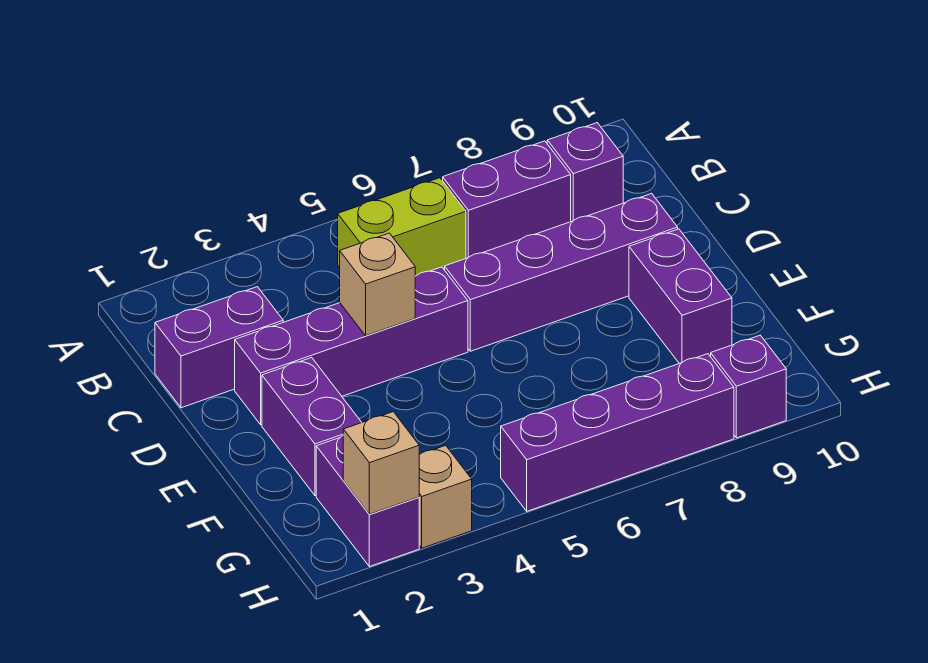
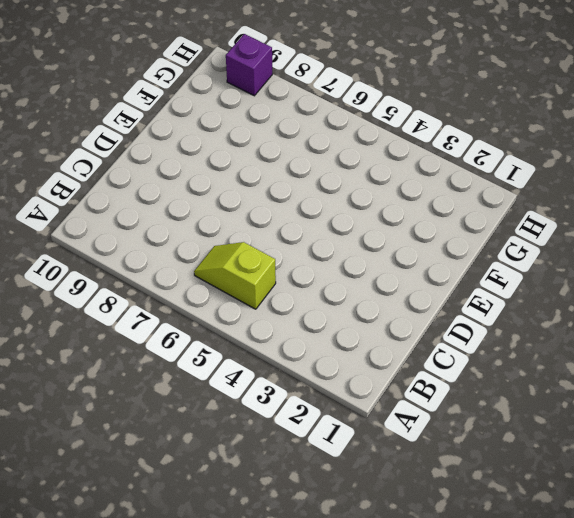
lime 1x2 slope [194,242,276,309] -> lime 1x2 brick [338,178,466,276]
none -> purple 1x2 brick [443,141,571,258]
none -> purple 1x1 brick [547,123,623,222]
none -> purple 1x2 brick [155,287,283,408]

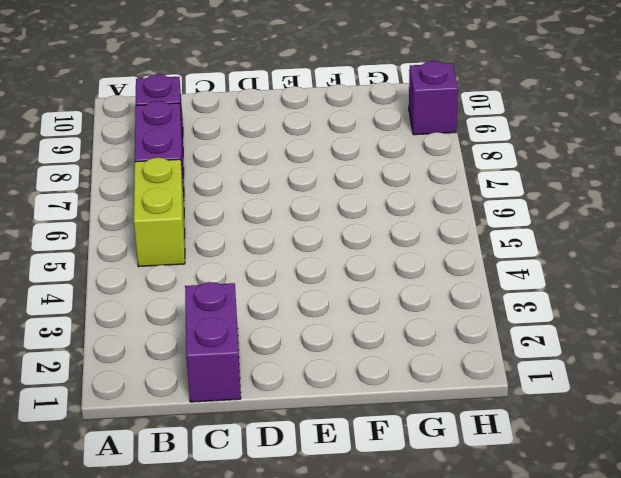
none -> purple 1x4 brick [235,267,468,425]
none -> purple 1x4 brick [445,193,678,351]
none -> purple 1x2 brick [262,358,362,496]

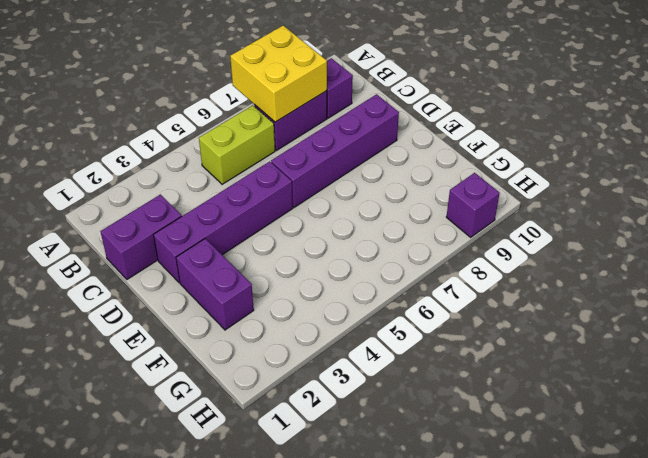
yellow 2x2 brick [230,26,327,122] -> none
none -> purple 1x2 brick [629,229,732,364]
none -> purple 1x2 brick [316,436,419,567]
none -> tan 1x1 brick [419,446,472,548]

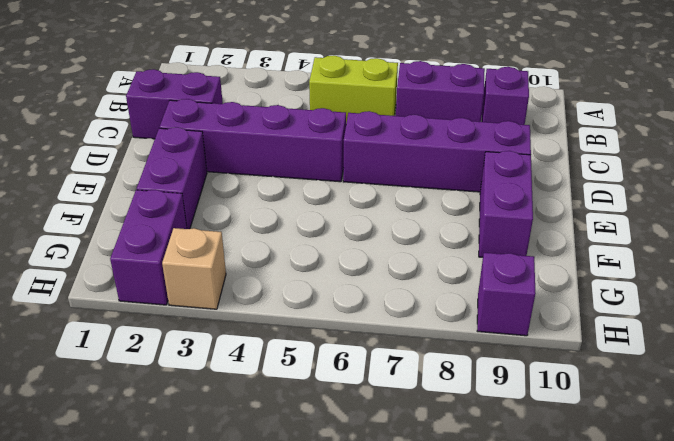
none -> purple 1x4 brick [501,354,734,511]
none -> tan 1x1 brick [340,233,415,336]
none -> tan 1x1 brick [343,412,419,514]

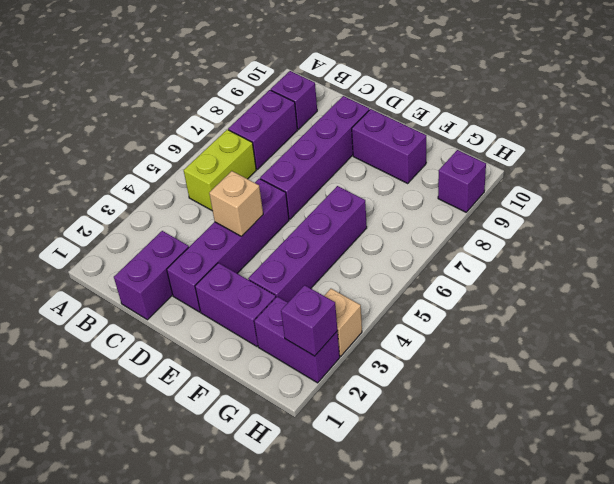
purple 1x4 brick [248,186,367,302] -> purple 1x4 brick moved to [501,354,734,511]
purple 1x1 brick [281,285,337,356] -> tan 1x1 brick [343,412,419,514]

